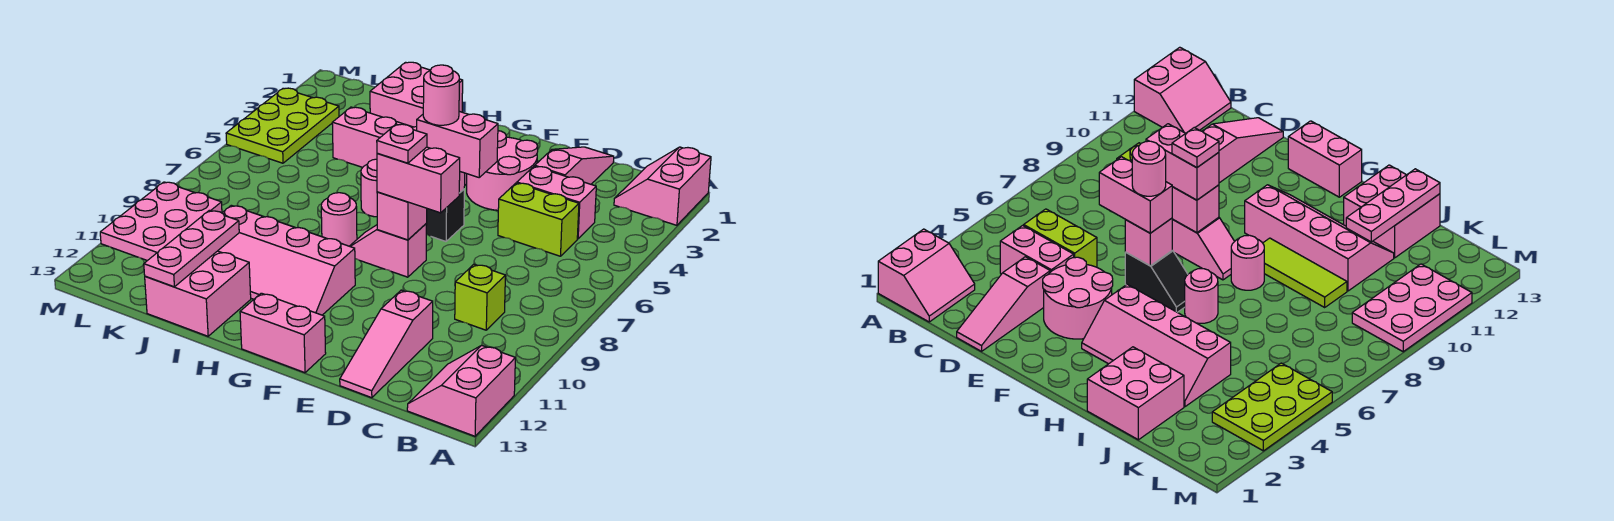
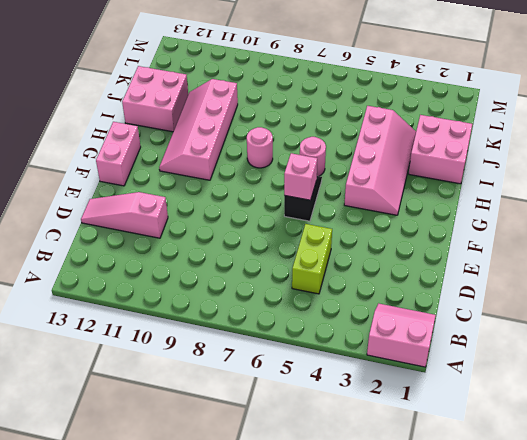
none -> pink 2x2 slope [407,345,515,436]
none -> pink 1x2 brick [517,166,596,239]
none -> lime 1x1 brick [455,264,505,330]

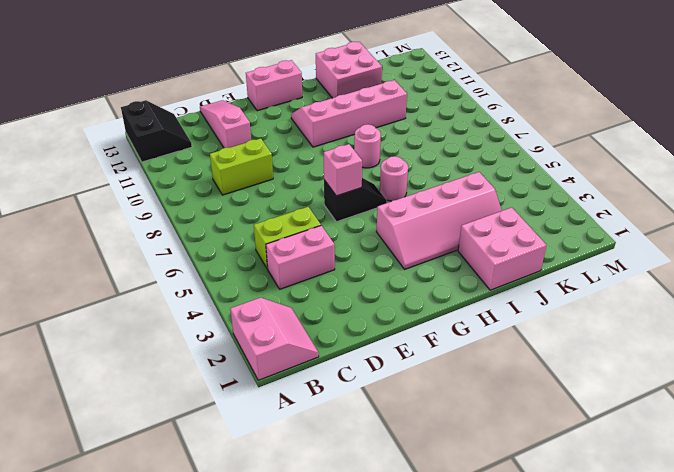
black 2x2 slope [121,100,192,162] -> pink 2x2 slope [407,345,515,436]
lime 1x2 brick [210,138,273,195] -> lime 1x1 brick [455,264,505,330]
none -> pink 1x3 slope [535,147,614,184]
none -> pink 2x2 round brick [467,131,538,210]
none -> pink 1x2 slope [350,224,427,277]

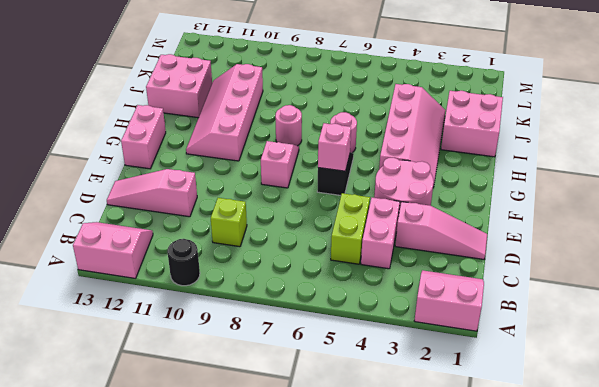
black 1x1 round brick [167,239,200,286] -> none
none -> lime 1x3 tile [1263,238,1347,307]
none -> lime 2x3 plate [226,88,339,163]
none -> pink 2x3 plate [100,182,222,261]

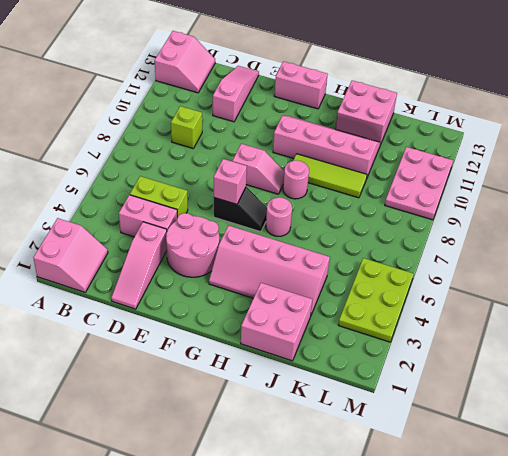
none -> pink 1x1 brick [377,192,427,240]
none -> pink 1x3 plate [144,210,239,287]
none -> pink 1x2 brick [417,111,498,177]

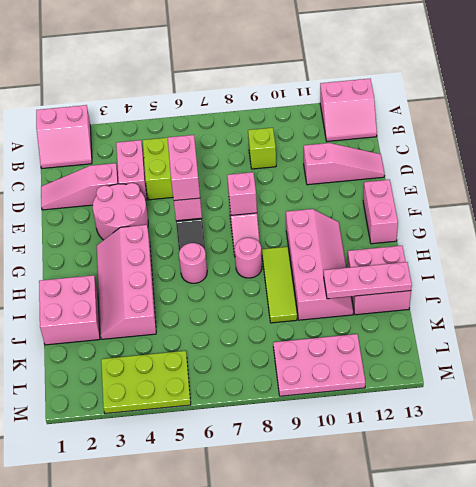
none -> pink 1x2 brick [377,147,460,213]
none -> pink 1x1 round brick [423,65,459,125]
none -> pink 1x1 plate [377,124,427,163]

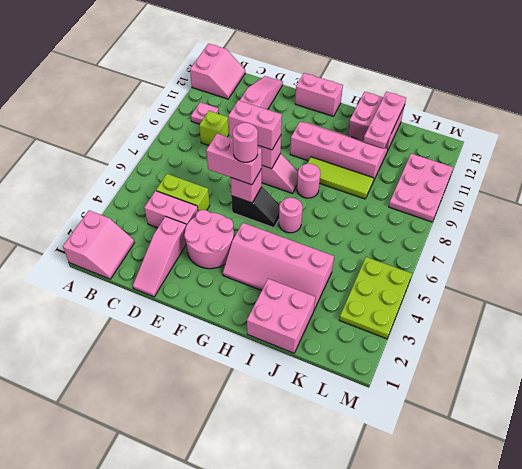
pink 1x1 plate [191,102,219,124] -> pink 1x1 plate moved to [377,124,427,163]

